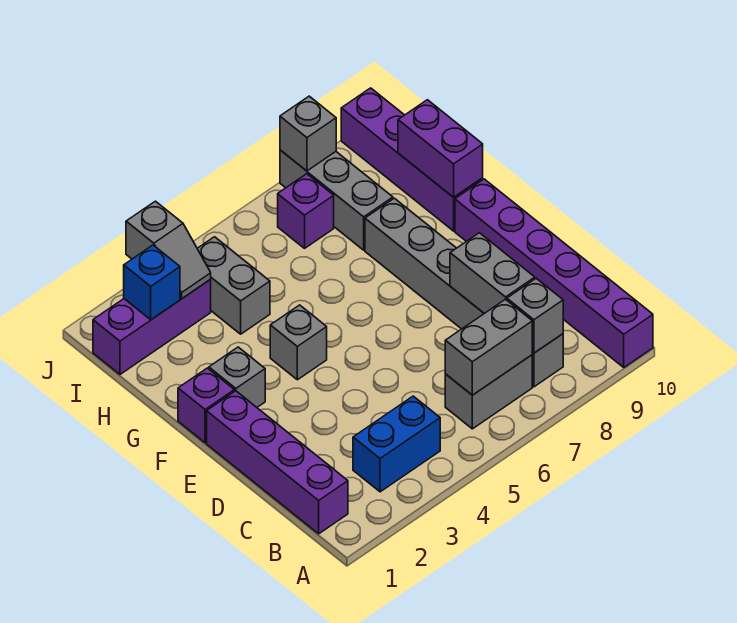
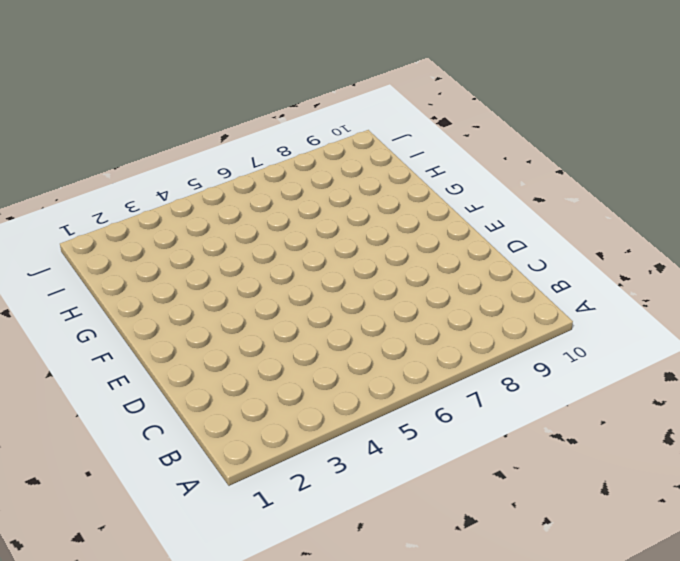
none -> purple 1x6 brick [455,179,653,367]
none -> purple 1x4 brick [207,391,348,534]
none -> blue 1x2 brick [353,396,440,492]

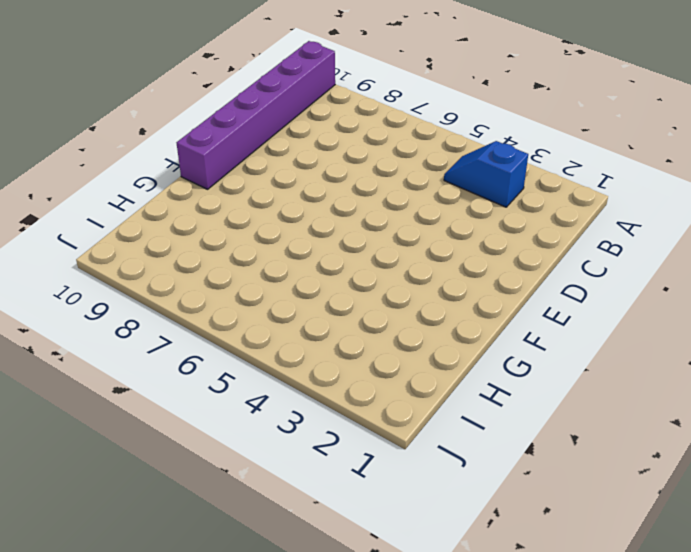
blue 1x2 slope [444,141,528,207] -> blue 1x2 brick [353,396,440,492]
none -> purple 1x4 brick [207,391,348,534]
none -> grey 1x2 brick [445,355,532,429]
none -> grey 1x6 brick [365,198,563,387]

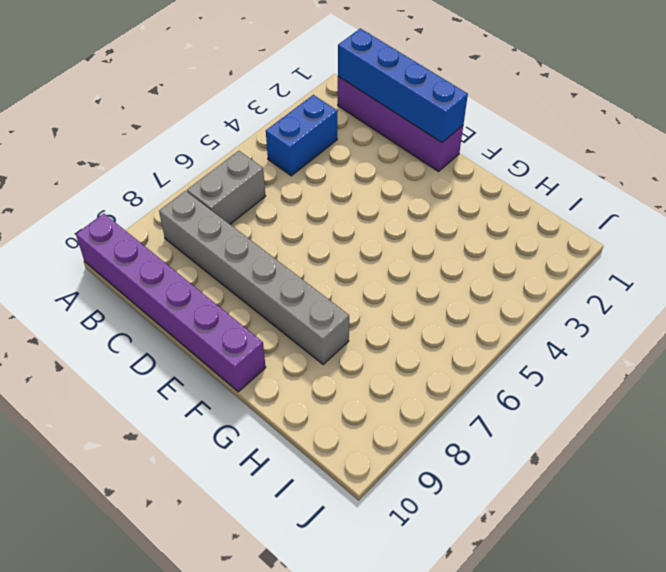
blue 1x4 brick [338,29,468,142] -> none
none -> purple 1x1 brick [178,368,234,443]
none -> grey 1x1 brick [209,347,265,407]
none -> grey 1x1 brick [270,305,327,380]

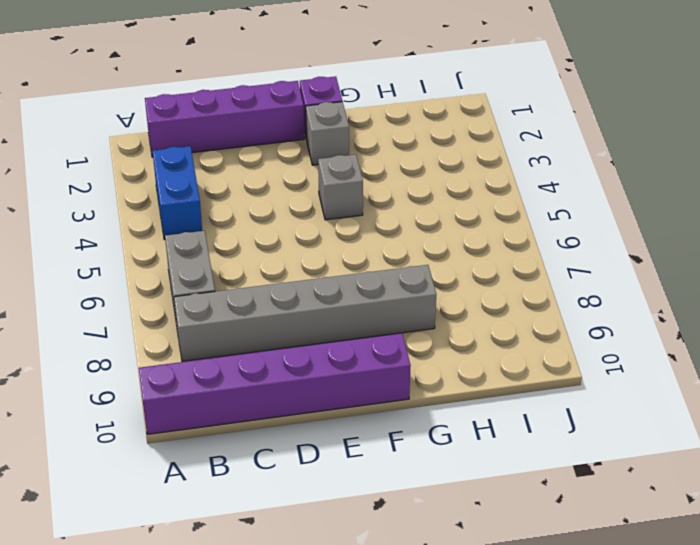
none -> purple 1x4 brick [341,88,483,231]
none -> grey 1x2 brick [197,237,270,334]
none -> grey 1x3 brick [280,150,393,250]

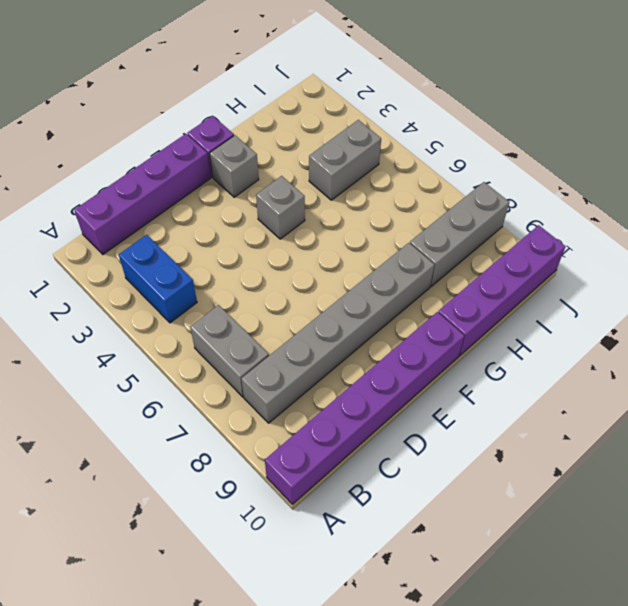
none -> purple 1x3 brick [93,280,211,374]
none -> purple 1x1 brick [278,174,334,248]
none -> grey 1x2 brick [445,299,532,395]

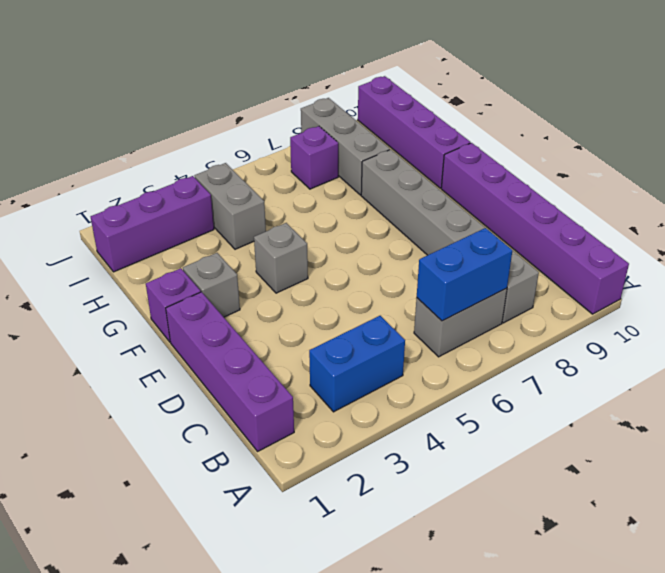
blue 1x2 brick [417,228,513,321] -> grey 1x2 brick [445,299,532,395]
none -> grey 1x1 brick [507,278,563,353]
none -> grey 1x2 brick [450,233,535,314]
none -> purple 1x2 brick [398,100,483,197]

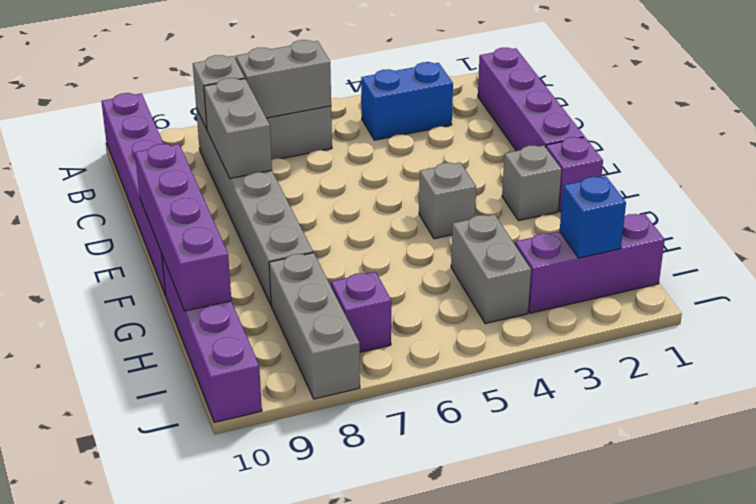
purple 1x4 brick [135,144,231,311] -> purple 1x2 brick [398,100,483,197]
none -> grey 1x2 slope [126,201,211,299]
none -> grey 1x1 brick [280,96,336,171]

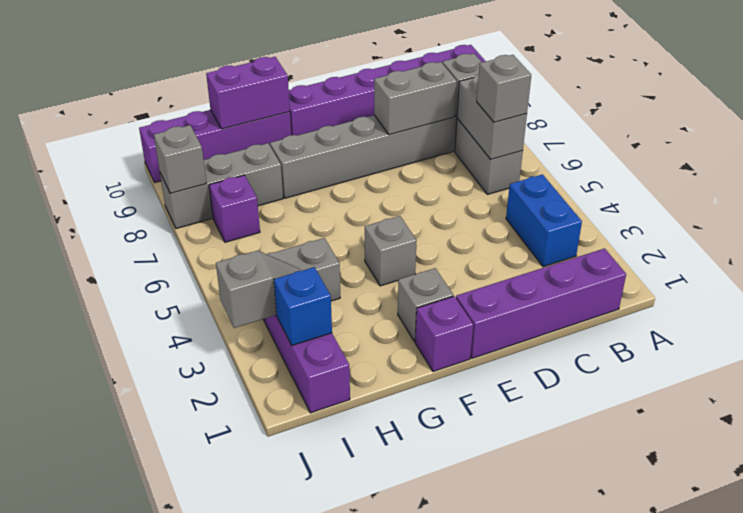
grey 1x1 brick [477,55,531,122] -> none

